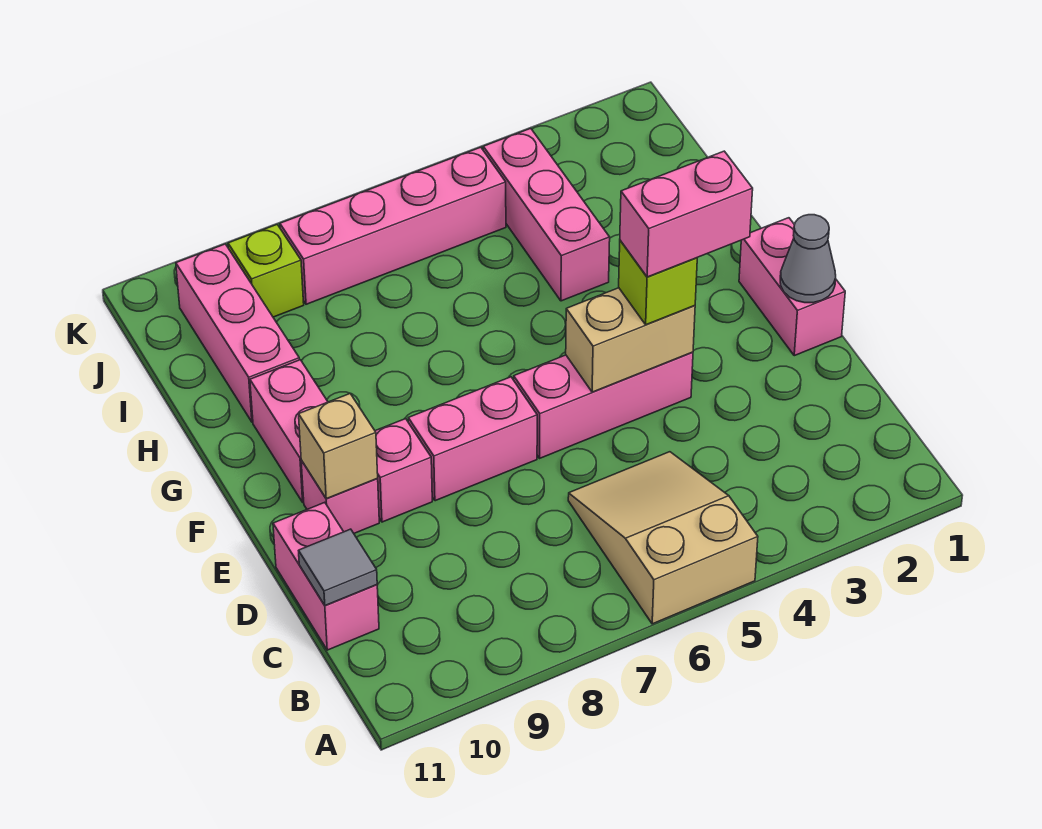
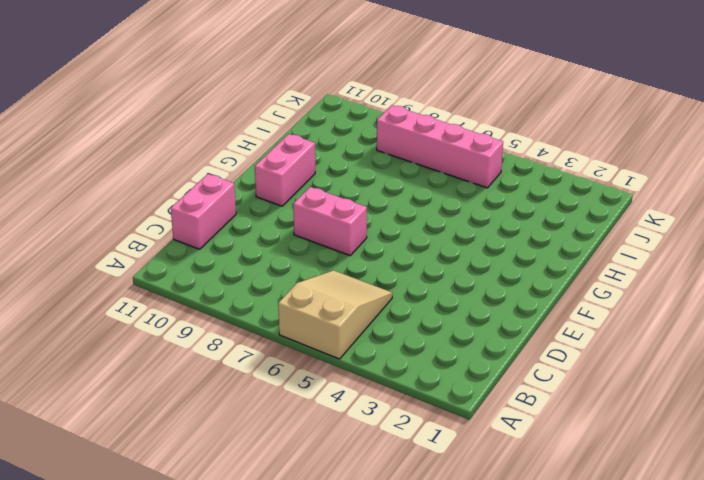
none -> pink 1x2 brick [739,218,845,356]
none -> pink 1x3 brick [514,352,693,458]
none -> pink 1x1 brick [375,419,432,522]

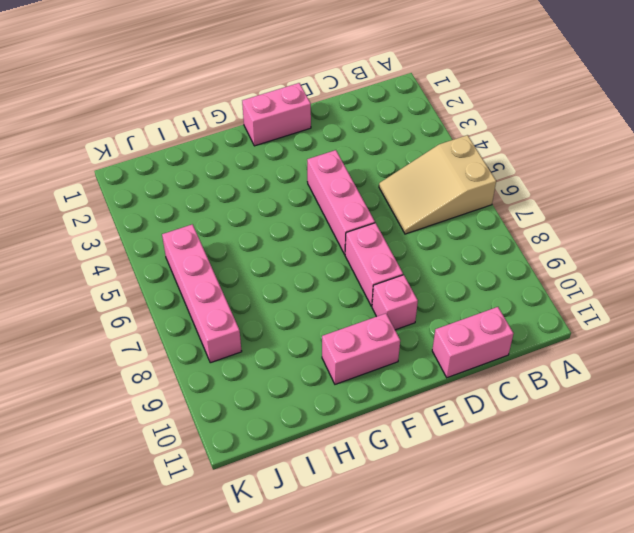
none -> pink 1x1 brick [301,460,379,533]
none -> pink 1x3 brick [483,128,610,301]
none -> pink 1x3 brick [176,244,299,422]

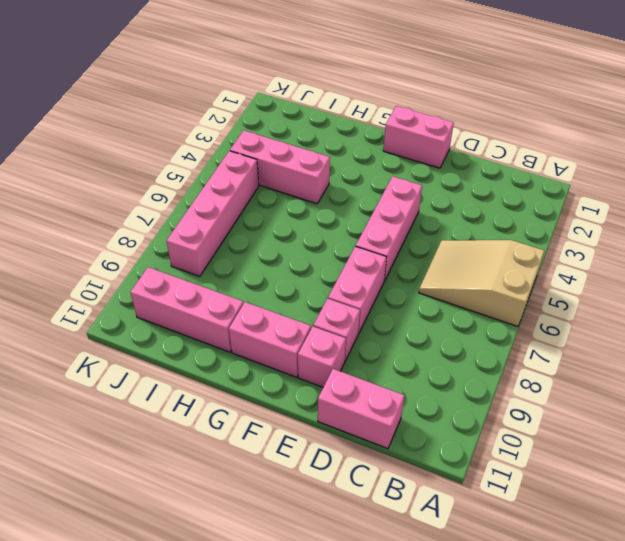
none -> lime 1x1 brick [228,225,304,317]
none -> grey 1x1 tile [299,529,377,606]
none -> grey 1x1 cone [780,215,836,303]

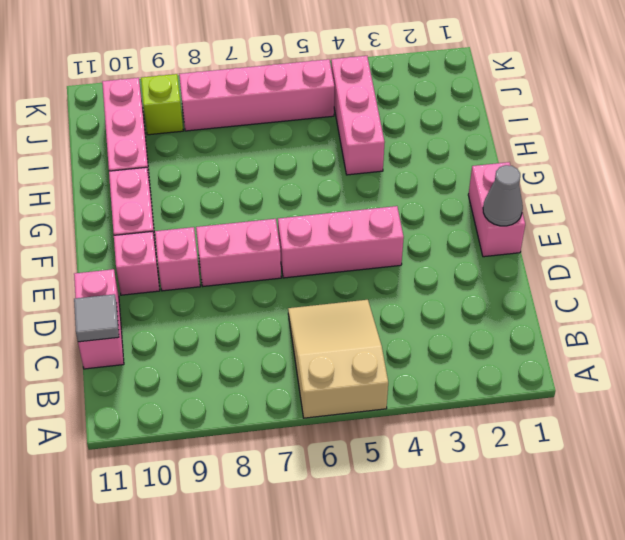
none -> tan 1x2 brick [566,288,695,392]
none -> tan 1x1 brick [299,394,378,499]
none -> lime 1x1 brick [619,240,697,325]

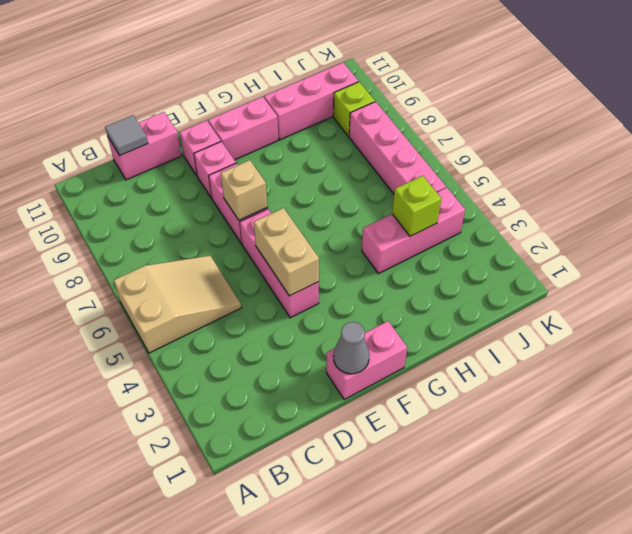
tan 1x1 brick [221,160,267,220] -> tan 1x1 brick moved to [299,394,378,499]
lime 1x1 brick [392,176,441,236] -> lime 1x1 brick moved to [619,240,697,325]
none -> pink 1x2 brick [620,151,753,277]

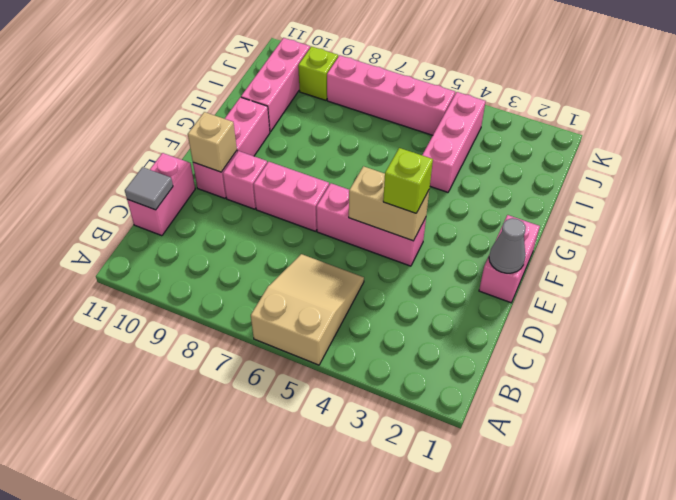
none -> pink 1x2 brick [620,151,753,277]

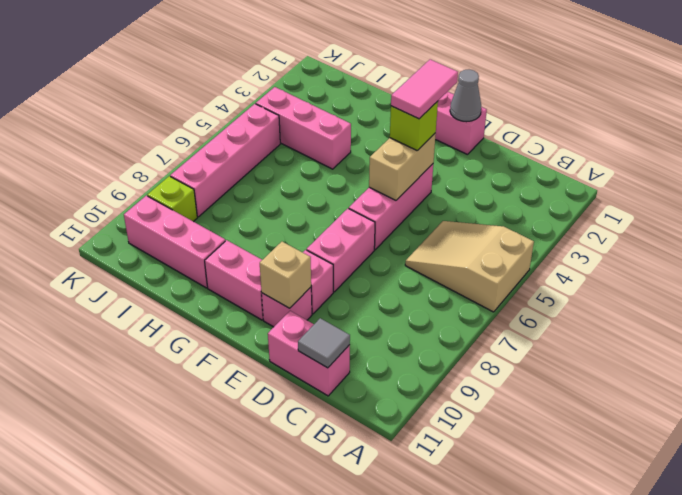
pink 1x2 tile [391,59,458,119] -> pink 1x2 brick [620,151,753,277]

